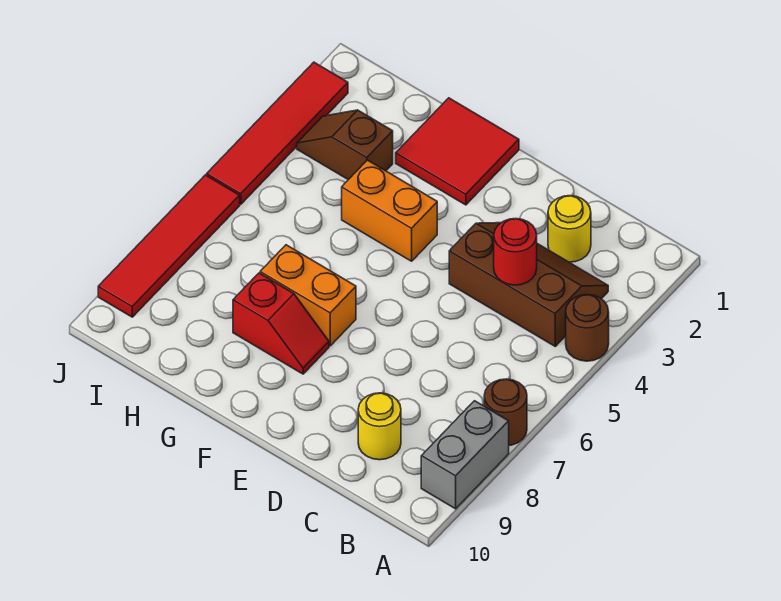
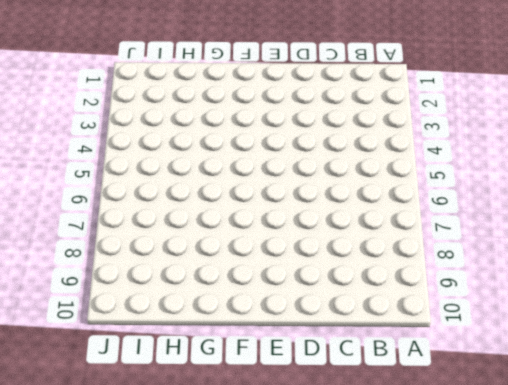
none -> brown 1x1 round brick [566,295,609,361]
none -> brown 1x1 round brick [484,379,527,445]
none -> grey 1x2 brick [421,401,509,509]

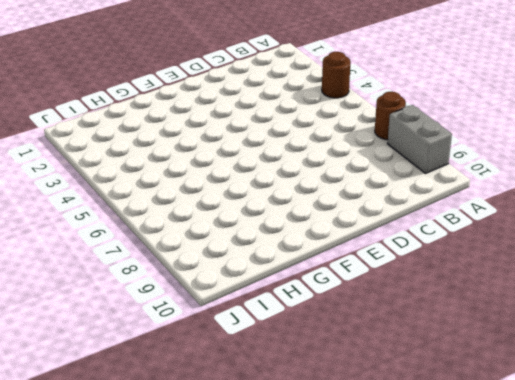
none -> brown 2x3 slope [449,223,608,346]
none -> yellow 1x1 round brick [548,196,591,262]
none -> yellow 1x1 round brick [358,393,401,460]

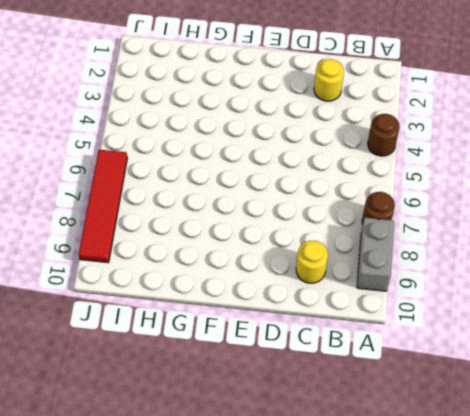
none -> brown 2x3 slope [449,223,608,346]
none -> red 2x2 tile [396,98,519,205]
none -> orange 1x2 brick [342,160,437,261]

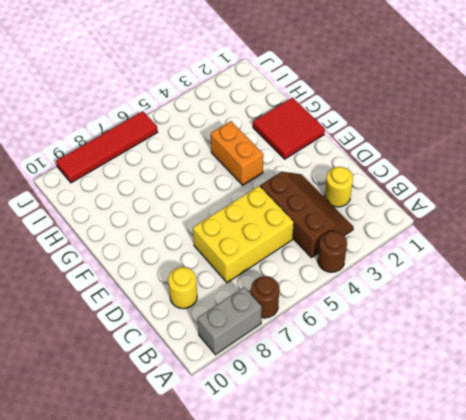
yellow 2x3 brick [193,186,294,283] -> none
none -> orange 1x2 brick [260,245,356,346]
none -> red 1x2 slope [233,273,329,374]
none -> brown 1x2 slope [297,110,393,180]

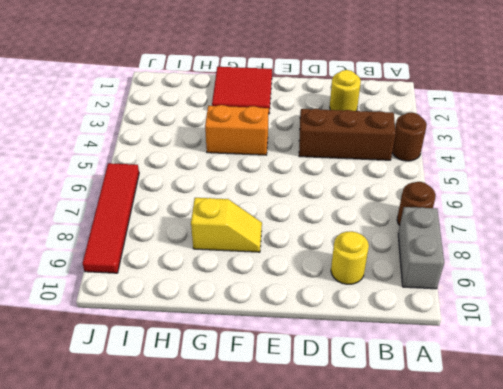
yellow 1x2 slope [191,198,262,252] -> red 1x2 slope [233,273,329,374]
none -> orange 1x2 brick [260,245,356,346]
none -> brown 1x2 slope [297,110,393,180]
none -> red 1x4 tile [207,62,348,204]

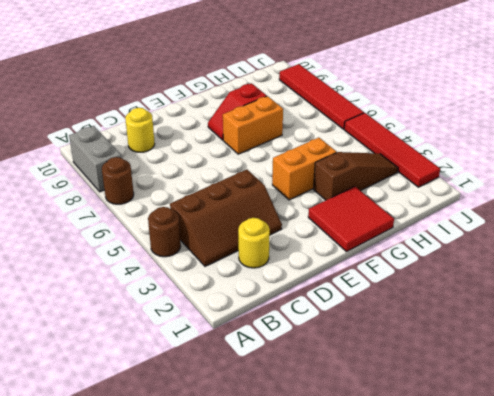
brown 1x3 slope [313,152,398,200] -> brown 1x2 slope [297,110,393,180]
none -> red 1x1 round brick [494,219,537,285]

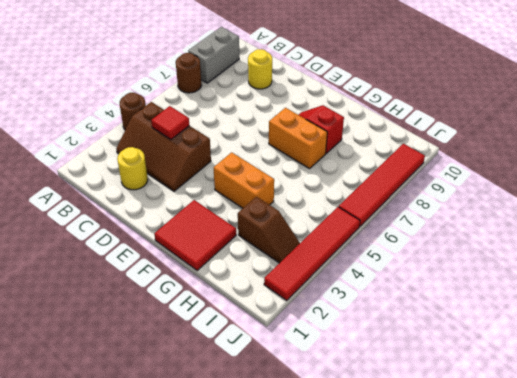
red 1x1 tile [151,106,189,139] -> red 1x1 round brick [494,219,537,285]

